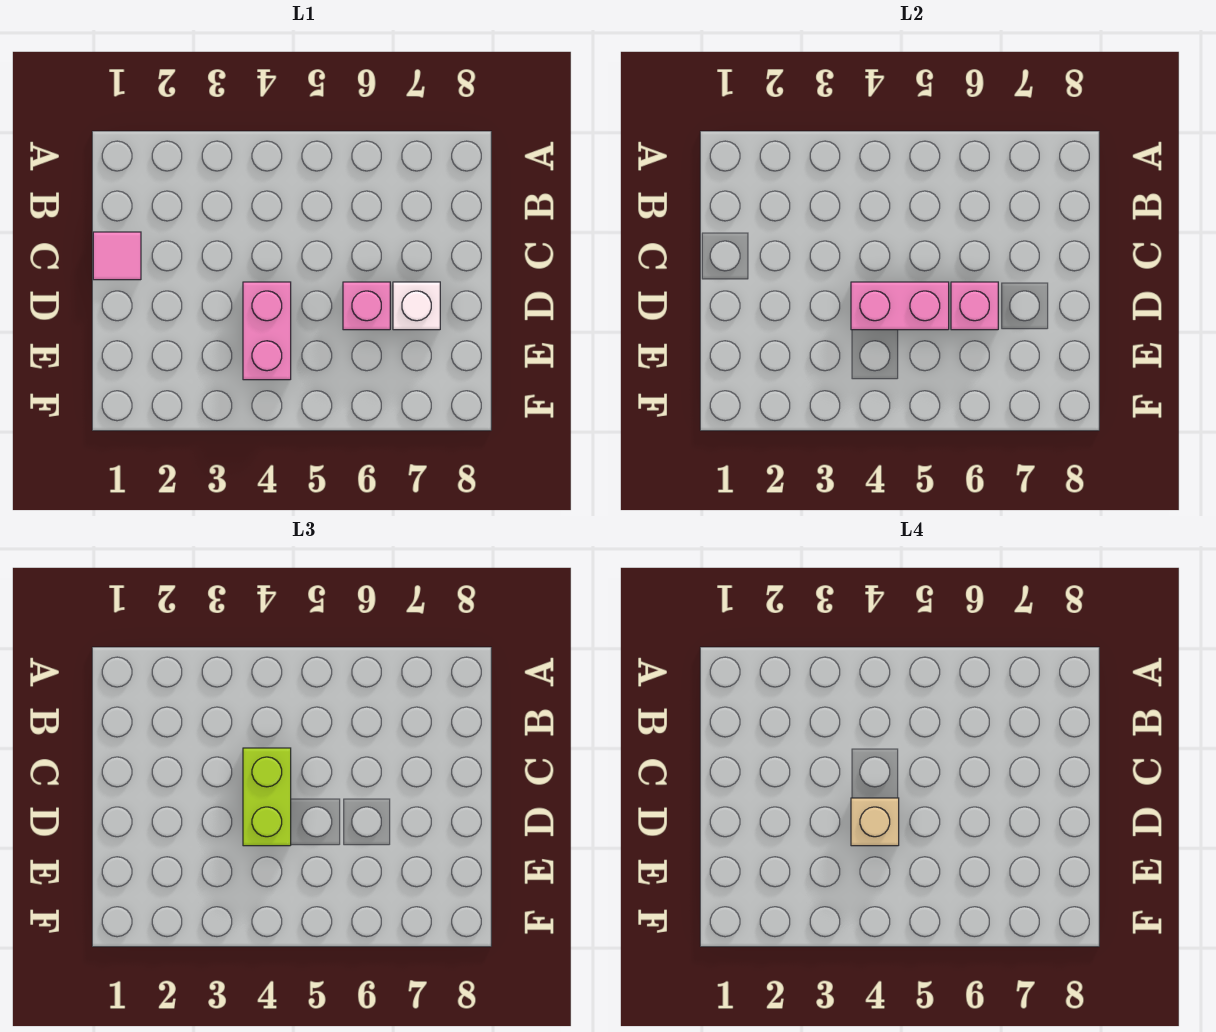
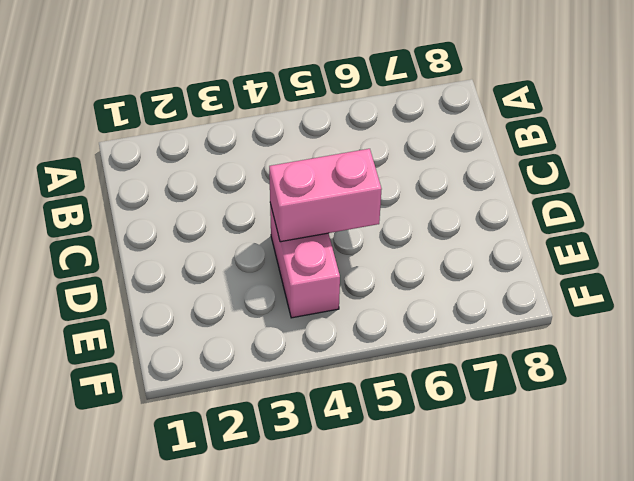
none -> pink 1x1 tile [93,232,141,280]
none -> pink 1x1 brick [343,282,390,330]

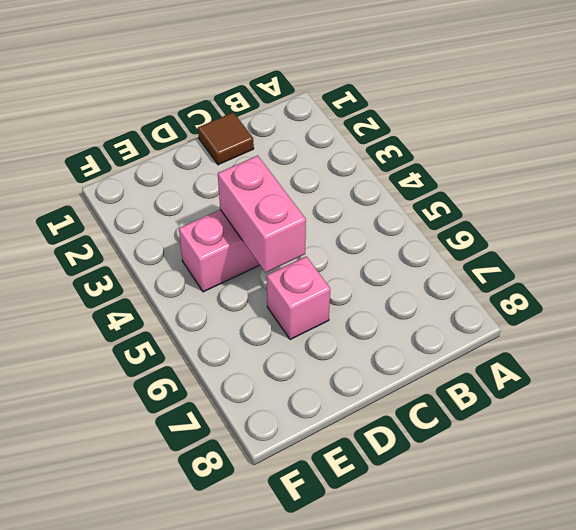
brown 1x1 tile [198,112,254,165] -> pink 1x1 tile [93,232,141,280]
none -> white 1x1 brick [393,282,440,330]
none -> pink 1x1 brick [951,282,998,330]

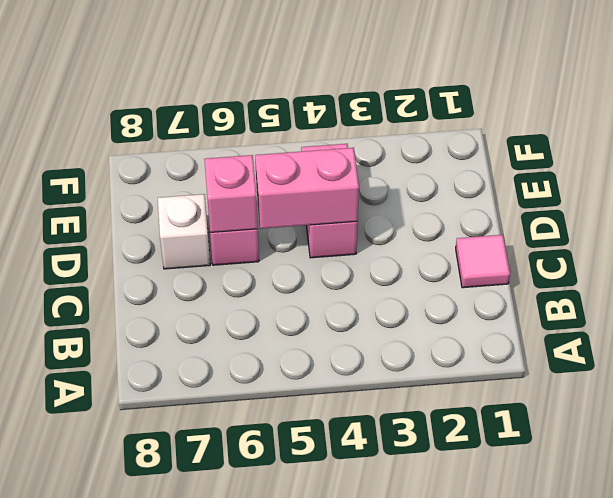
none -> lime 1x2 brick [243,748,291,846]
none -> tan 1x1 brick [851,798,899,846]

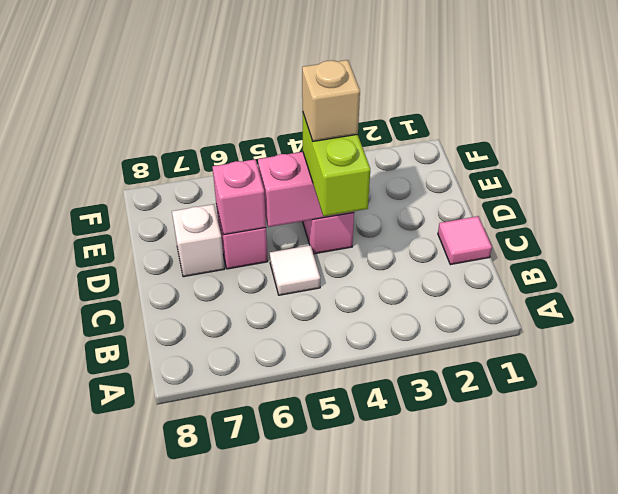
white 1x1 tile [270,245,320,295] -> none

